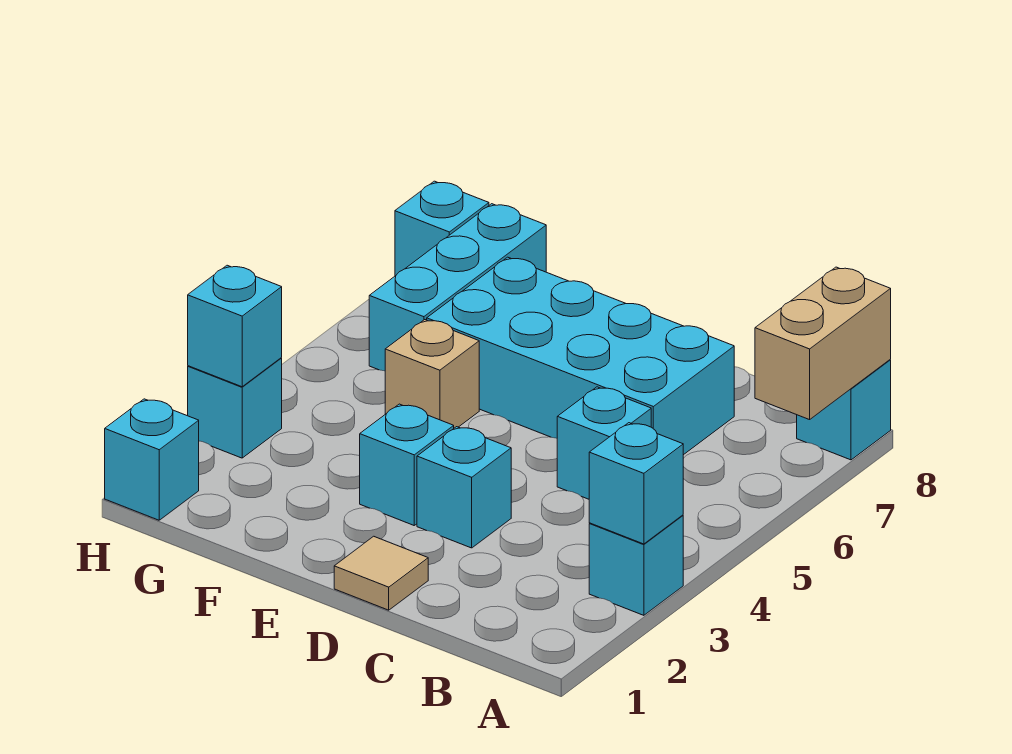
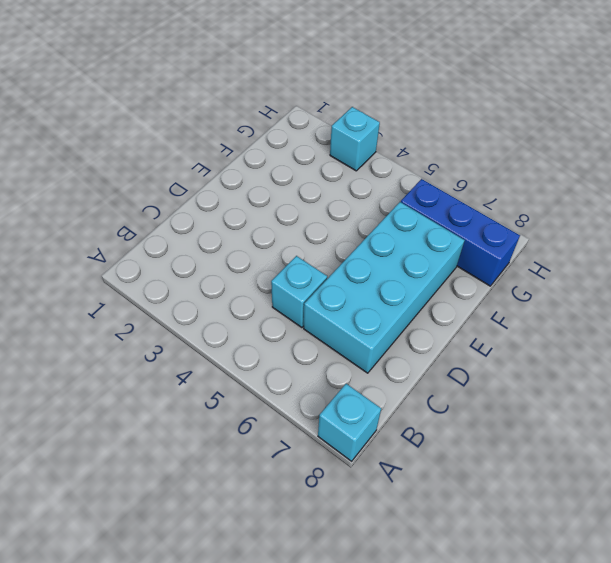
blue 1x3 brick [401,179,520,286] -> cyan 1x3 brick [369,204,546,371]
none -> cyan 1x1 brick [589,515,683,615]
none -> tan 1x1 tile [334,536,428,610]
none -> cyan 1x1 brick [417,427,511,548]

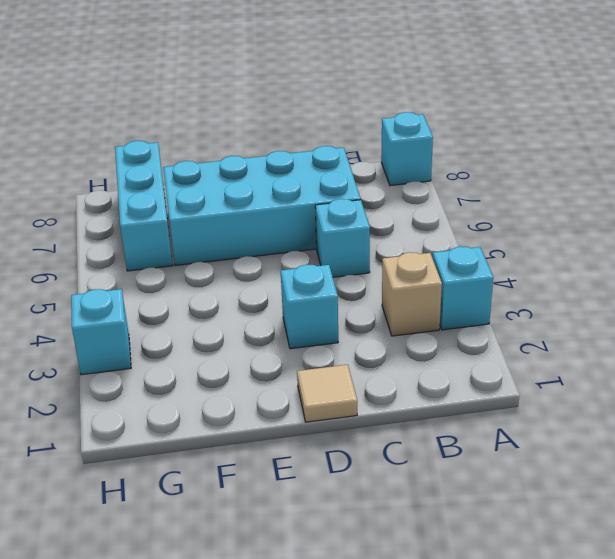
tan 1x1 brick [382,252,442,336] -> tan 1x1 brick moved to [385,320,479,428]
none -> cyan 1x1 brick [360,404,454,525]
none -> cyan 1x1 brick [105,399,199,520]
none -> cyan 1x1 brick [395,181,489,276]

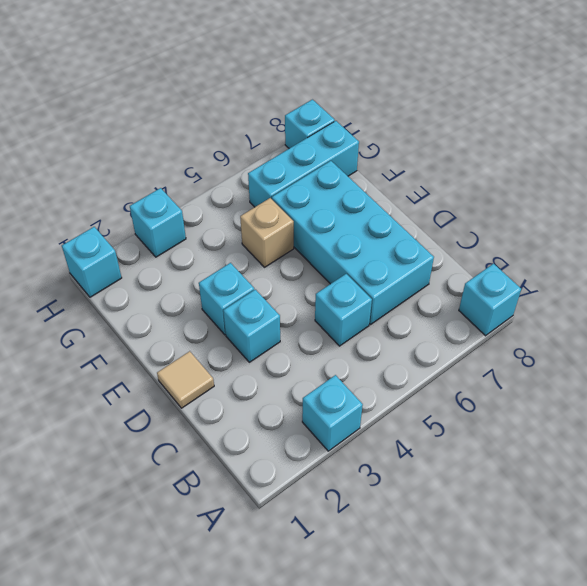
none -> cyan 1x1 brick [589,423,683,544]
none -> tan 1x2 brick [755,267,891,420]
none -> cyan 1x1 brick [188,265,282,387]

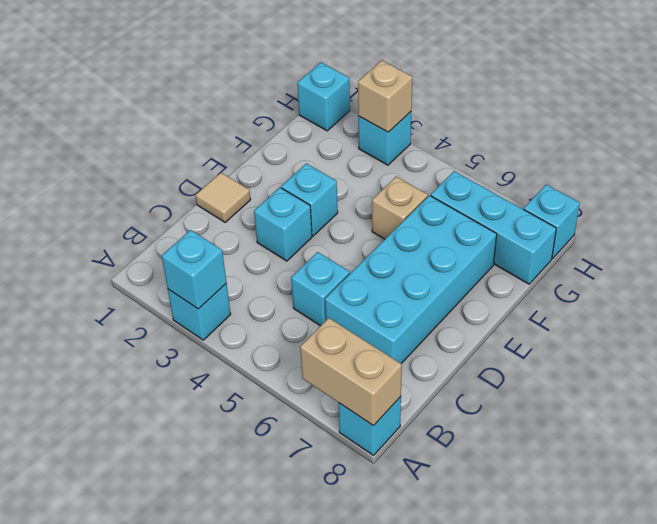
tan 1x1 brick [358,60,412,132] -> cyan 1x1 brick [188,265,282,387]

